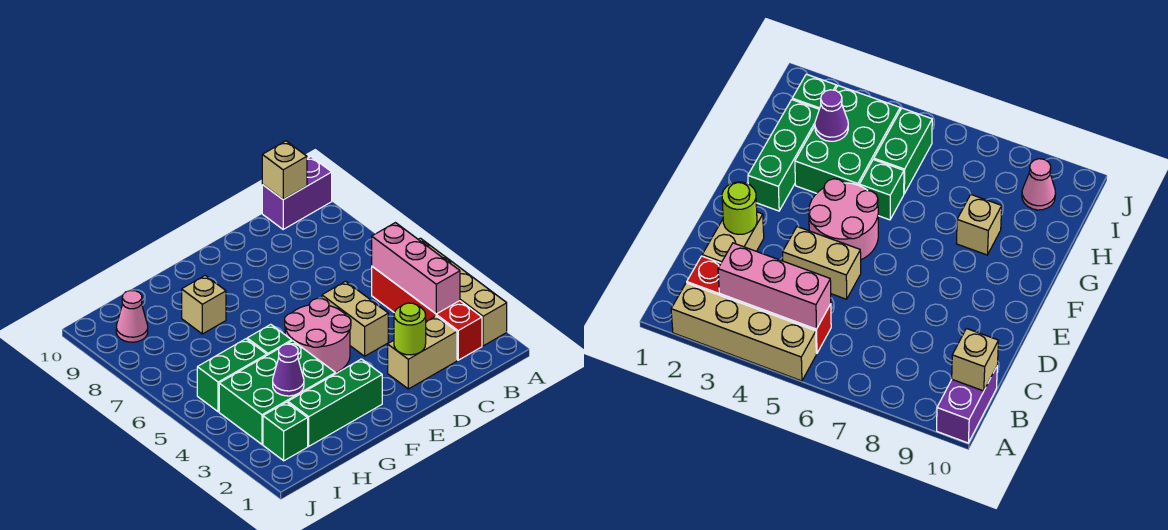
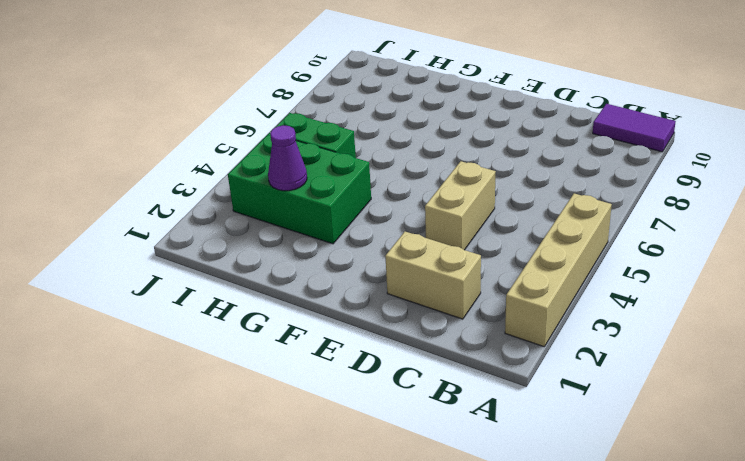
purple 1x2 tile [593,104,676,152] -> purple 1x2 brick [262,157,332,229]
none -> red 1x4 brick [372,267,482,360]
none -> pink 2x2 round brick [285,298,351,373]
none -> green 1x3 brick [288,359,382,446]

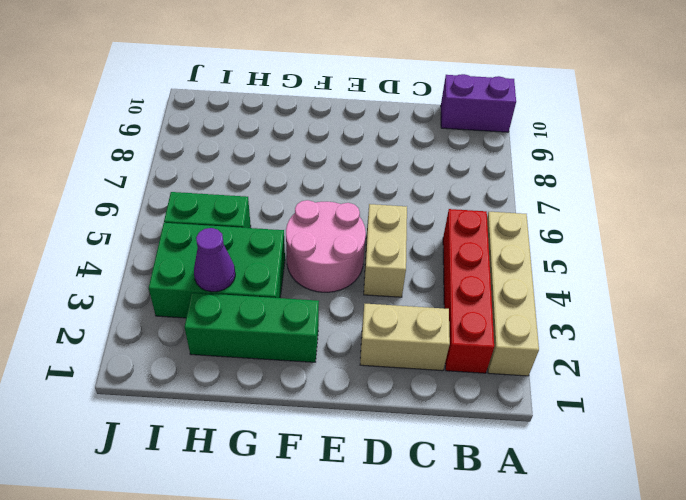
none -> green 1x1 brick [247,324,292,355]
none -> tan 1x1 brick [182,275,226,334]
none -> green 1x1 brick [263,402,308,461]

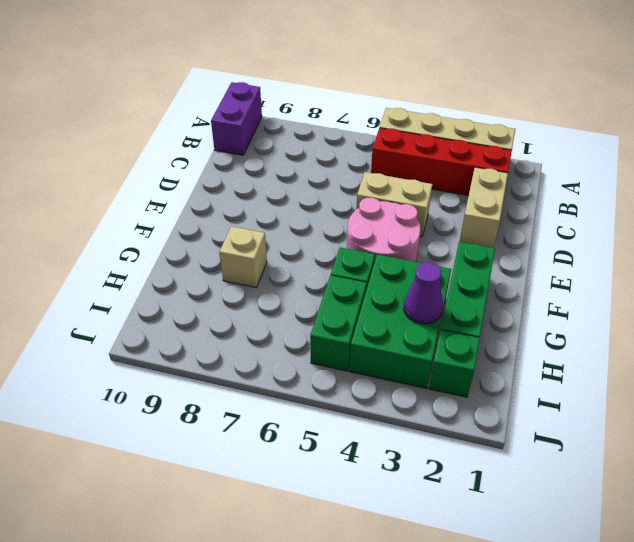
none -> pink 1x1 cone [116,291,148,342]
none -> pink 1x3 brick [372,223,460,314]
none -> tan 1x1 brick [262,141,307,199]

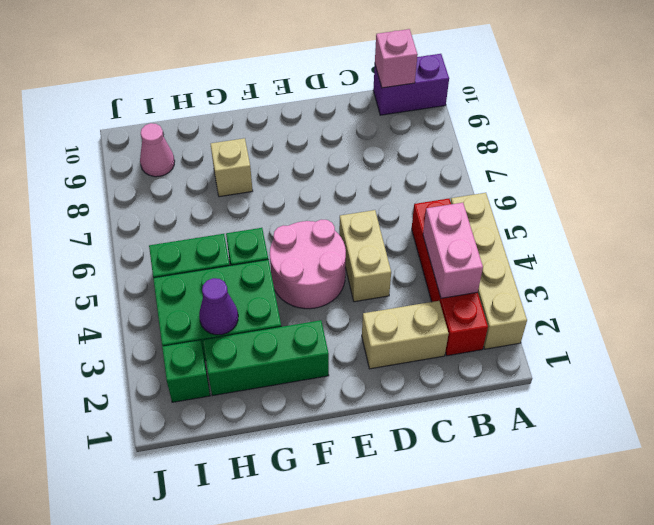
pink 1x2 brick [423,203,483,298] -> pink 1x3 brick [372,223,460,314]
pink 1x1 brick [375,29,418,88] -> tan 1x1 brick [262,141,307,199]
none -> lime 1x1 round brick [394,303,426,355]

